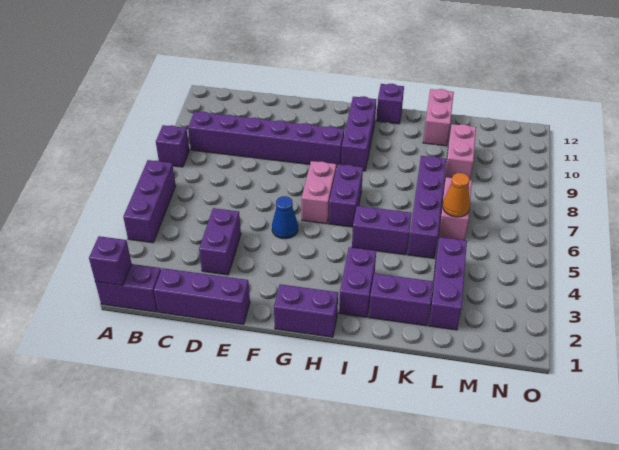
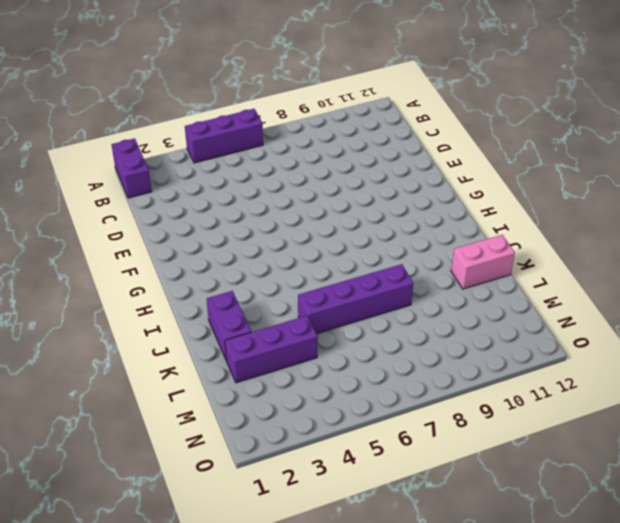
none -> purple 1x1 brick [156,125,189,167]
none -> purple 1x6 brick [188,112,344,168]
none -> purple 1x3 brick [154,268,250,324]

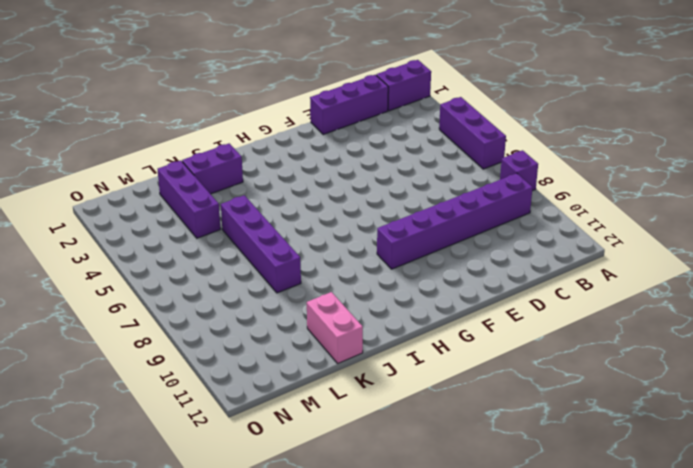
none -> purple 1x2 brick [199,208,241,275]
none -> blue 1x1 cone [272,196,298,239]
none -> purple 1x2 brick [274,284,338,337]

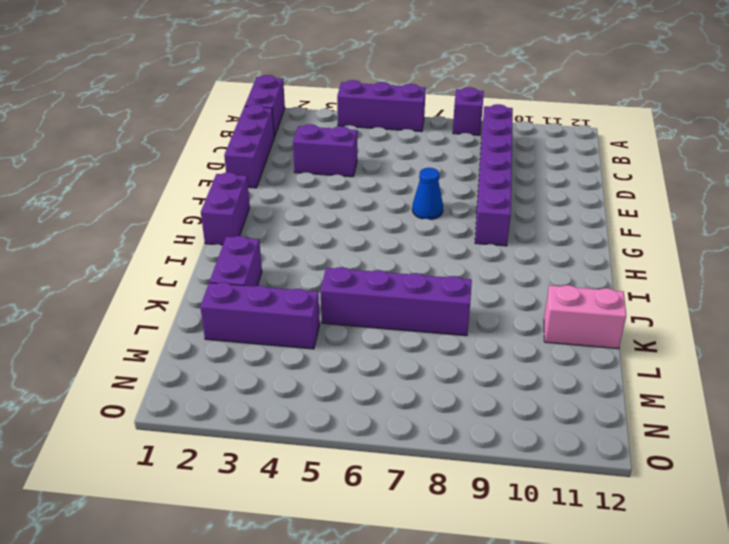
blue 1x1 cone [412,168,443,220] -> blue 1x1 cone moved to [272,196,298,239]
none -> pink 1x2 brick [302,161,336,224]
none -> purple 1x2 brick [329,164,363,227]
none -> purple 1x3 brick [341,96,376,171]

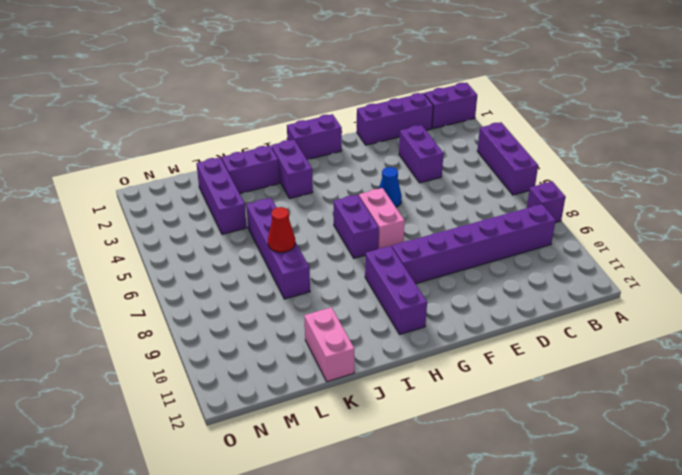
red 1x1 cone [268,207,295,253] -> none
none -> purple 1x2 brick [352,206,412,255]
none -> purple 1x1 brick [376,84,404,124]
none -> pink 1x2 brick [438,177,472,240]

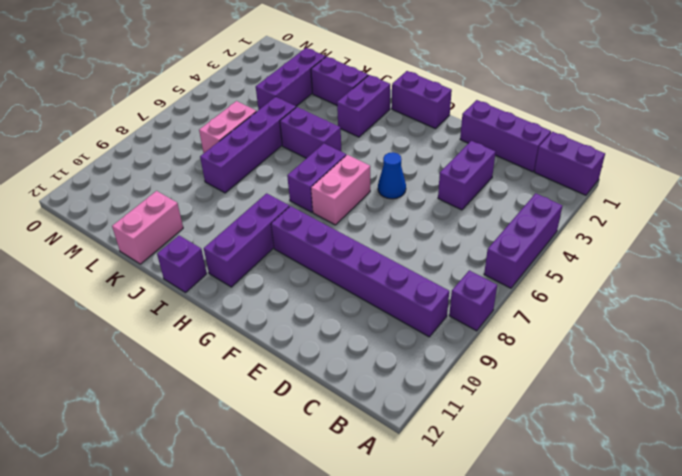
none -> pink 1x2 brick [445,124,476,180]
none -> purple 1x1 brick [89,236,132,285]
none -> orange 1x1 cone [443,173,470,217]

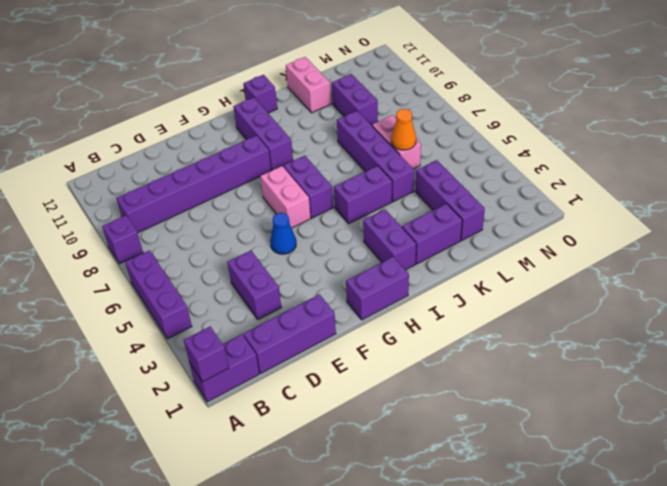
purple 1x2 brick [332,74,378,125] -> pink 1x2 brick [445,124,476,180]

